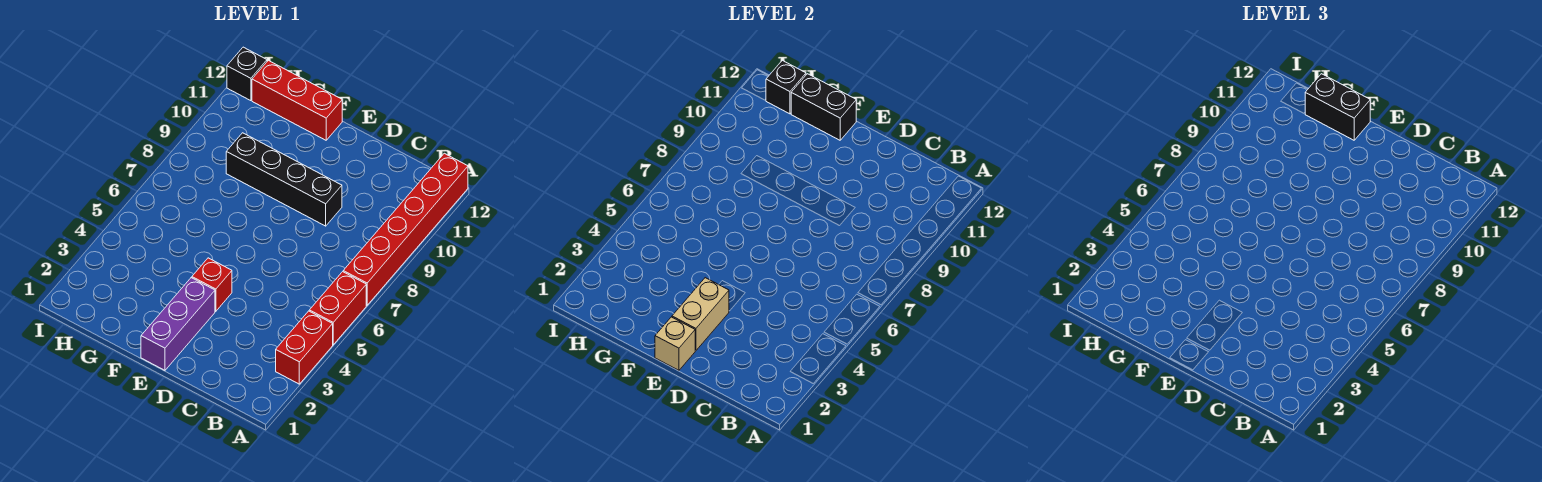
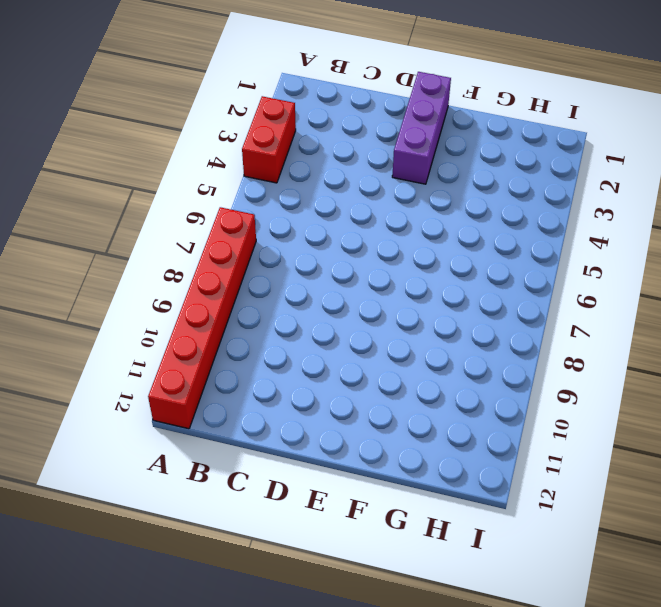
none -> red 1x2 brick [309,272,366,345]
none -> black 1x4 brick [226,133,342,226]
none -> red 1x1 brick [192,258,232,311]

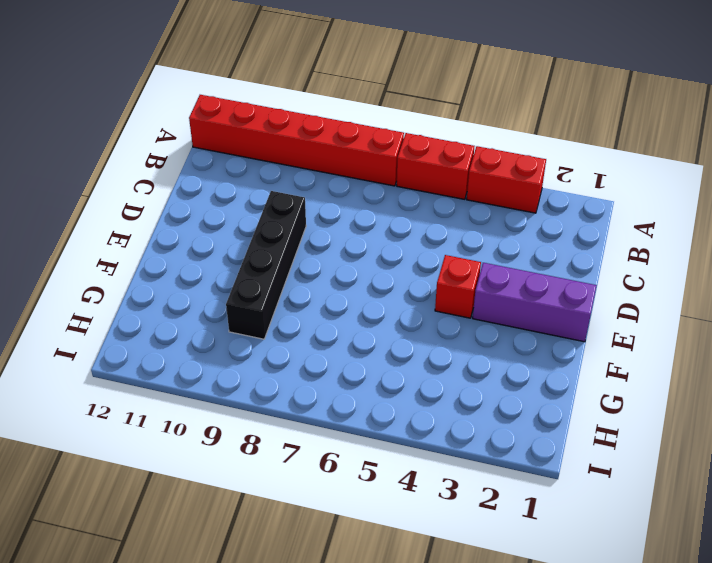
none -> red 1x3 brick [252,60,342,140]
none -> black 1x1 brick [227,47,267,101]
none -> tan 1x1 brick [655,317,695,370]

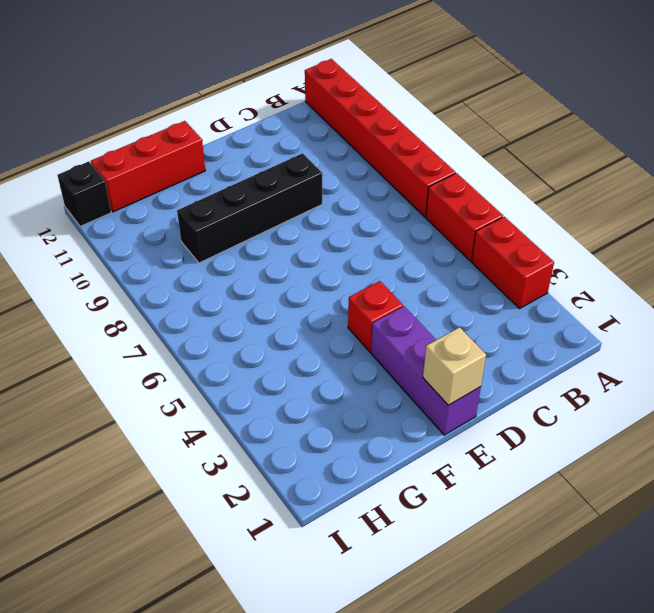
none -> tan 1x2 brick [672,278,729,351]
none -> black 1x2 brick [791,74,856,140]
none -> black 1x1 brick [766,60,806,114]

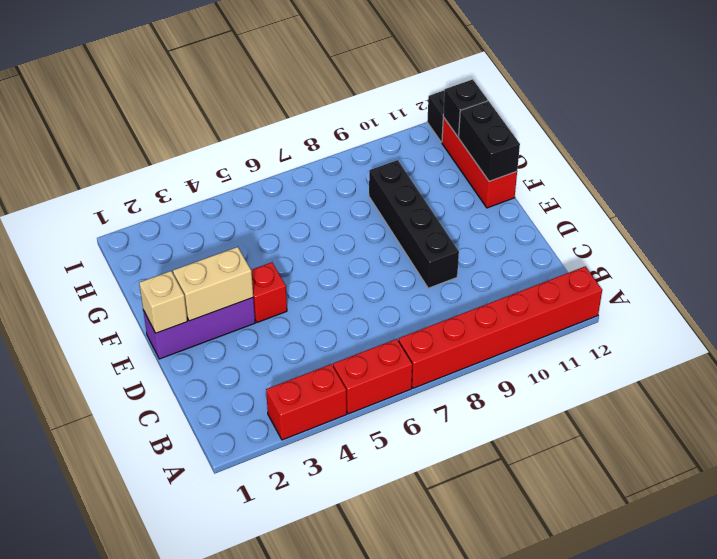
none -> black 1x2 brick [1305,74,1370,140]

